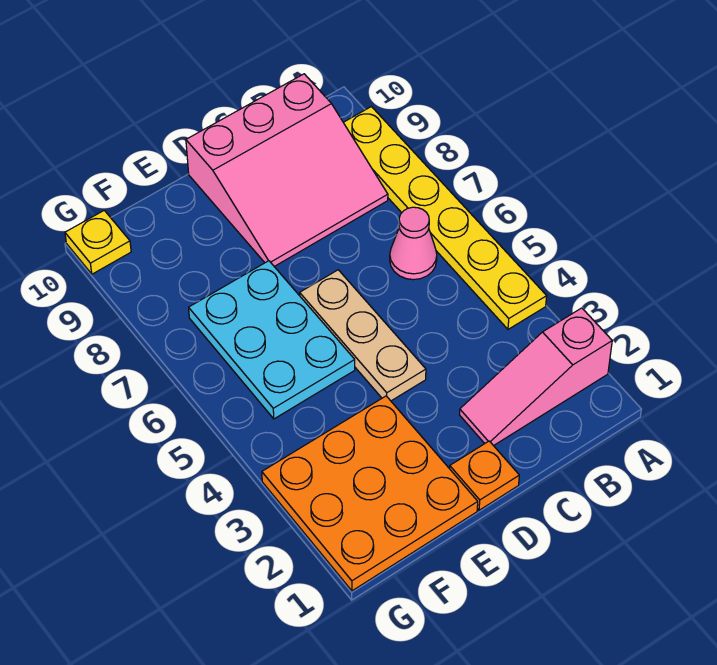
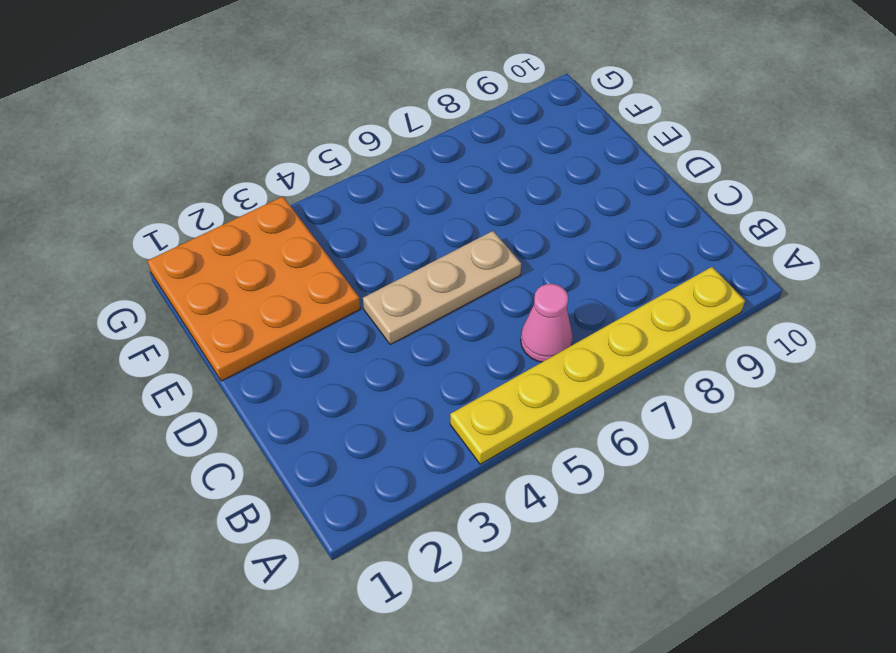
none -> pink 1x3 slope [460,308,612,446]
none -> pink 3x3 slope [186,74,388,266]

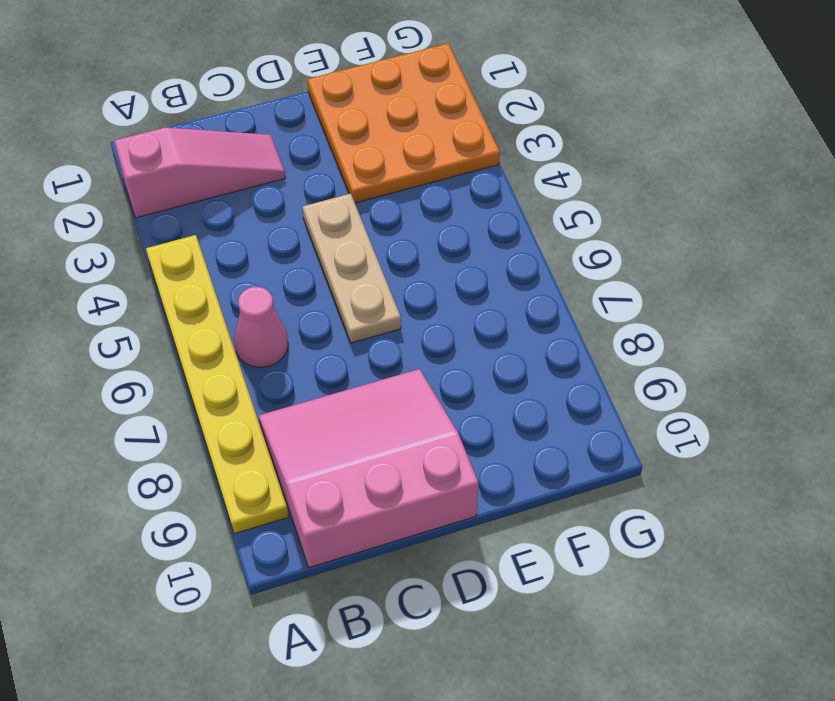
none -> orange 1x1 plate [450,441,519,510]
none -> cyan 2x3 plate [189,261,355,419]

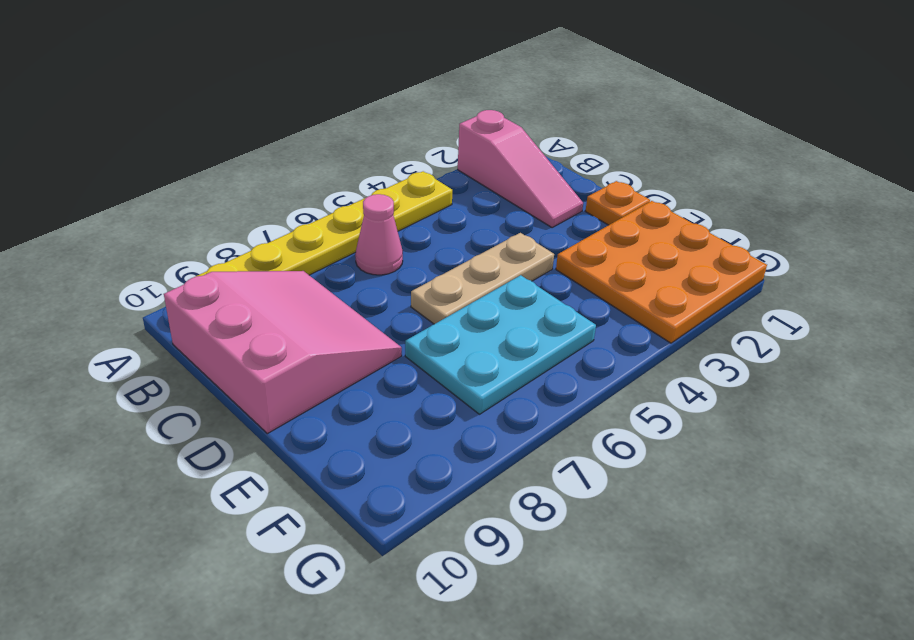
none -> yellow 1x1 plate [65,210,131,274]

